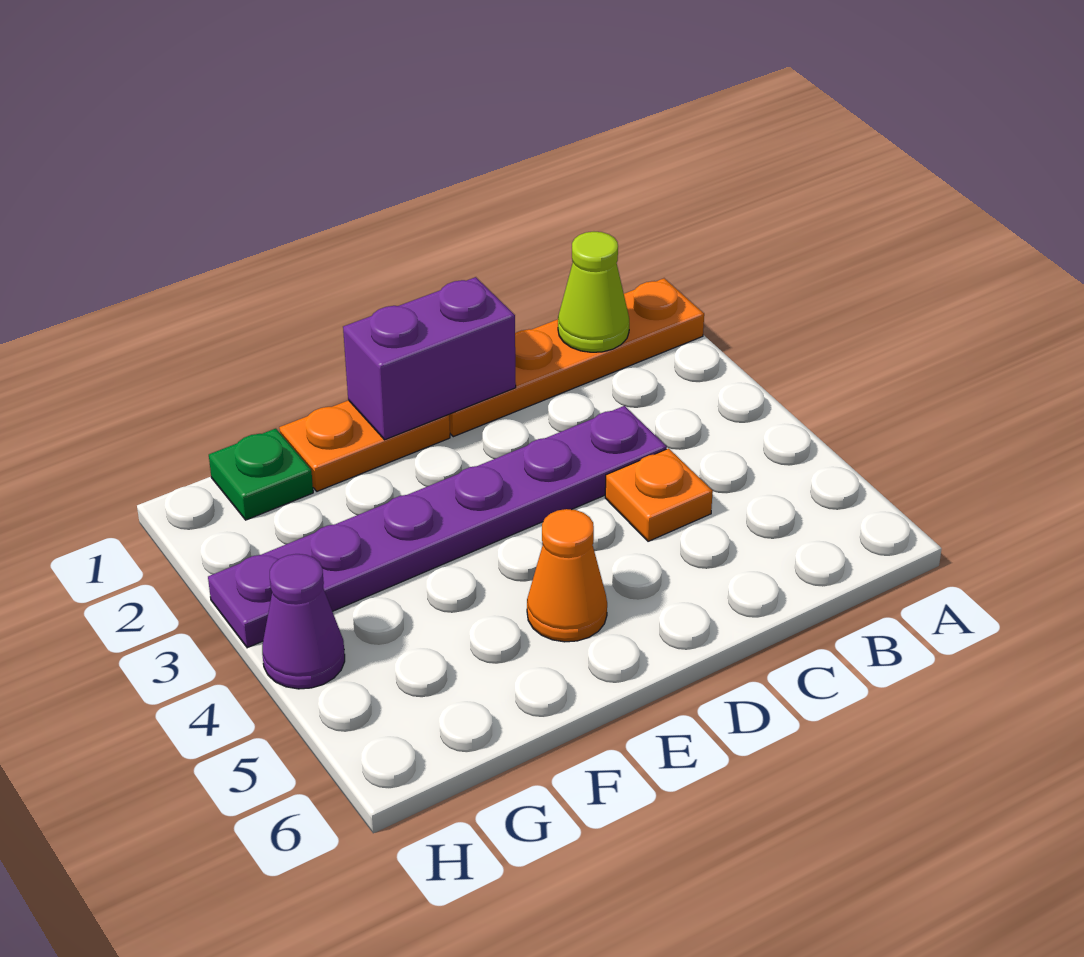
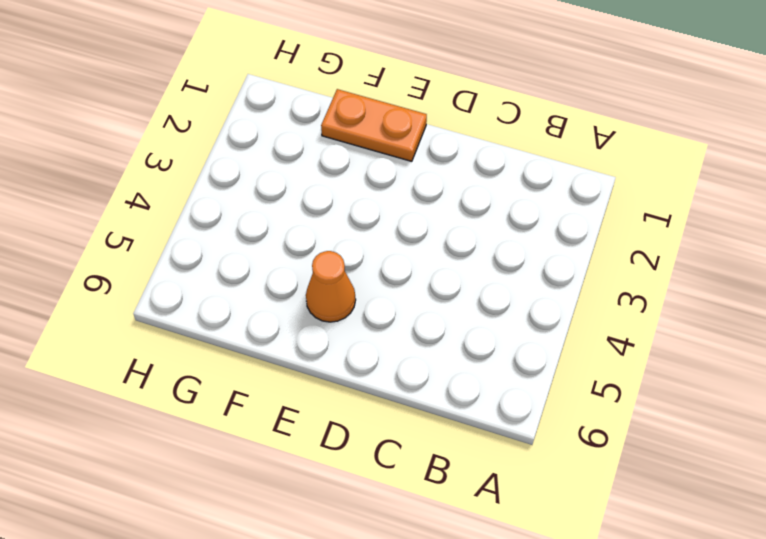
none -> orange 1x4 plate [449,278,704,437]
none -> purple 1x6 plate [208,406,667,648]

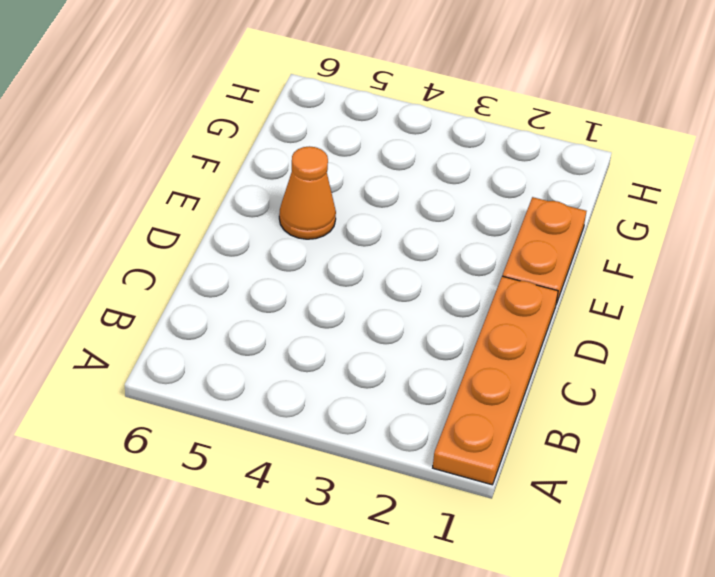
none -> purple 1x6 plate [208,406,667,648]
none -> orange 1x1 plate [605,448,713,541]

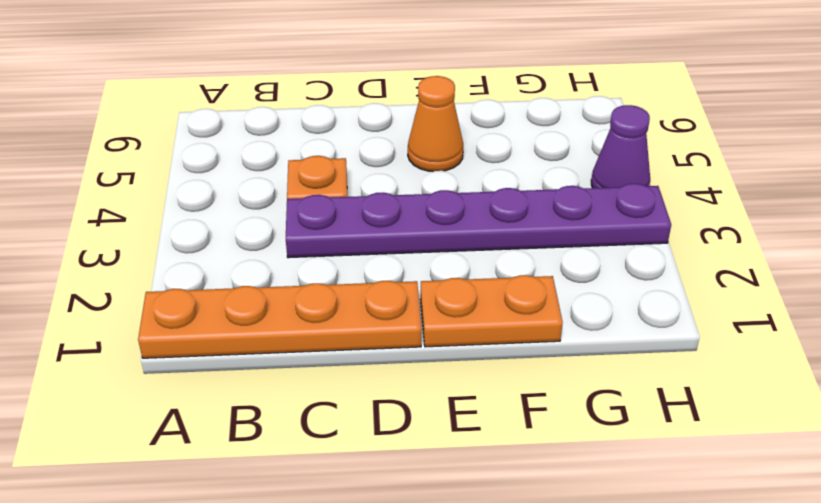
none -> green 1x1 plate [209,429,313,520]
none -> lime 1x1 cone [558,232,629,352]

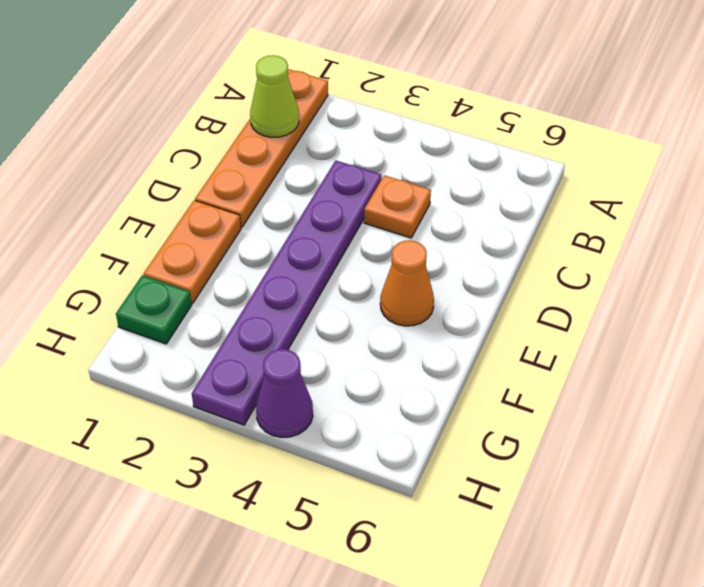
none -> purple 1x2 brick [343,277,516,440]

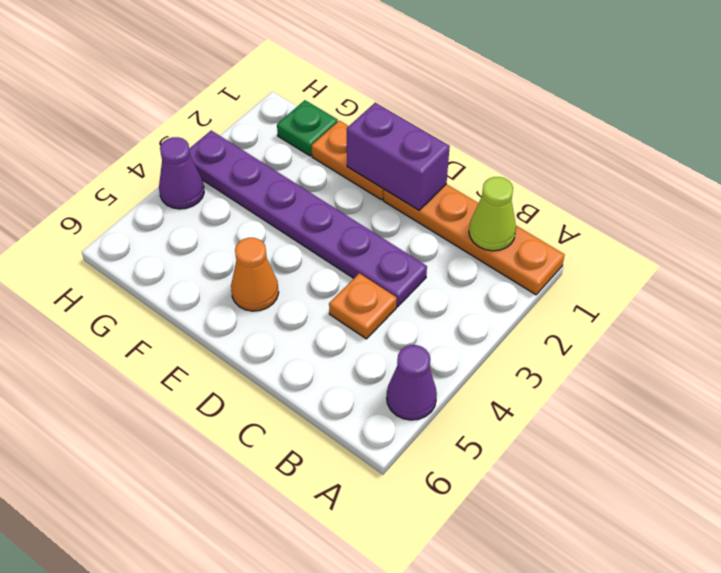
purple 1x1 cone [387,345,437,420] -> none

